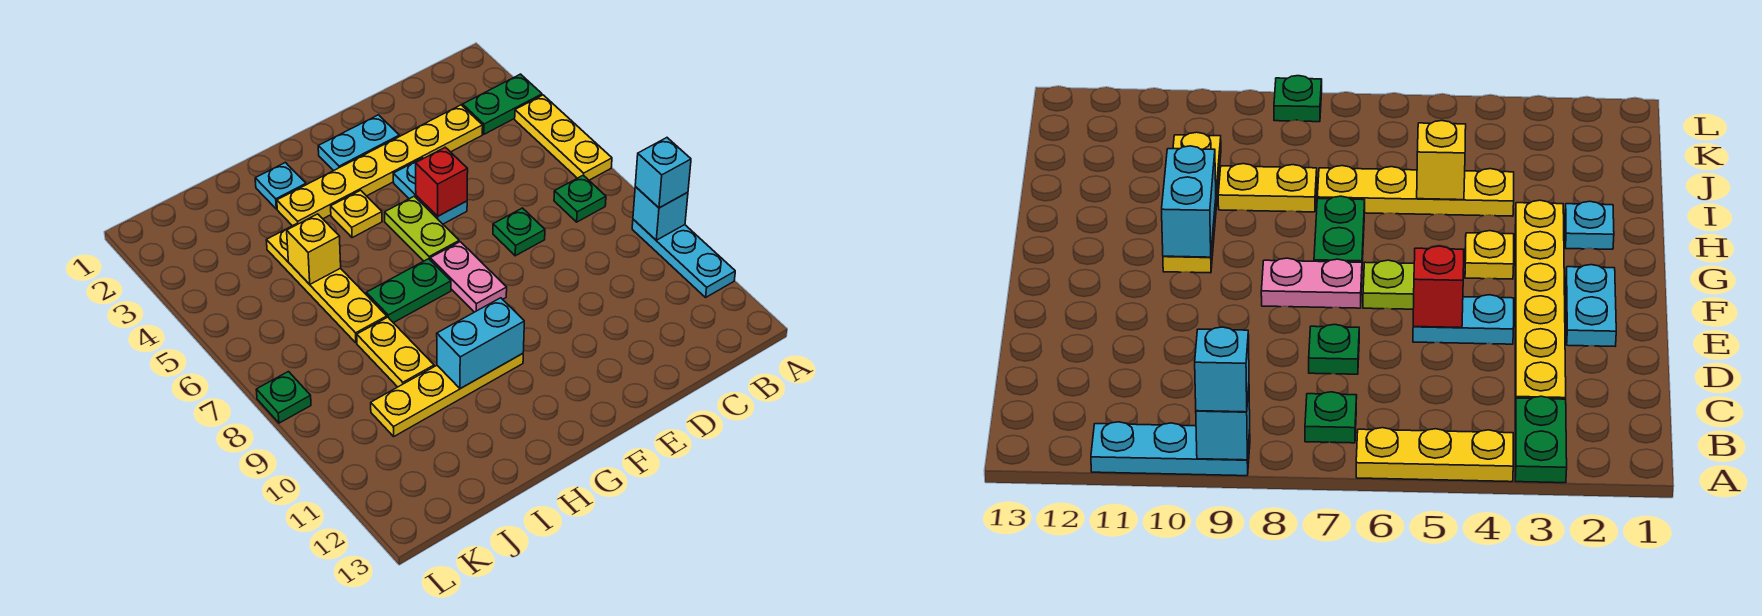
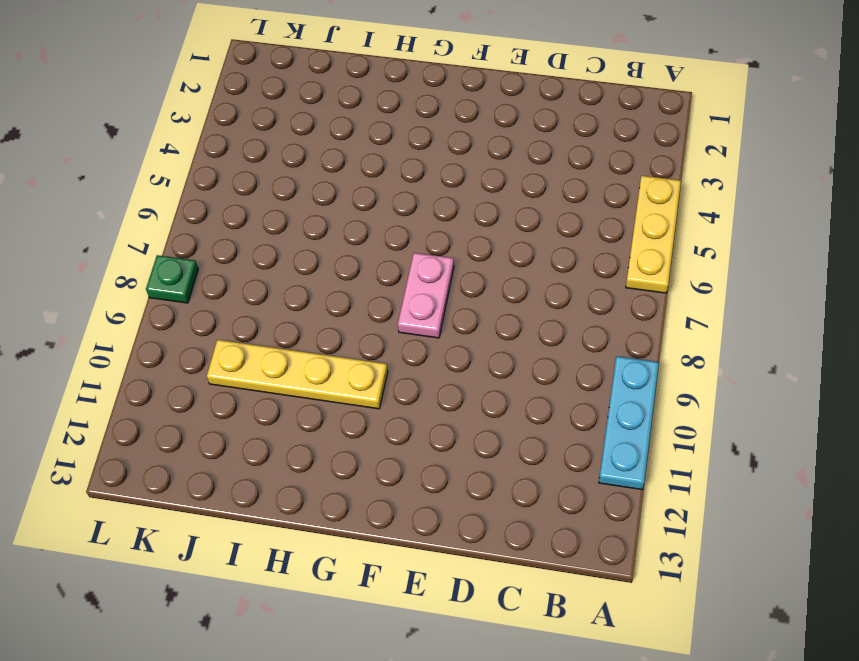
none -> green 1x2 plate [463,74,542,134]
none -> green 1x1 plate [554,175,606,222]
none -> yellow 1x6 plate [277,105,483,226]

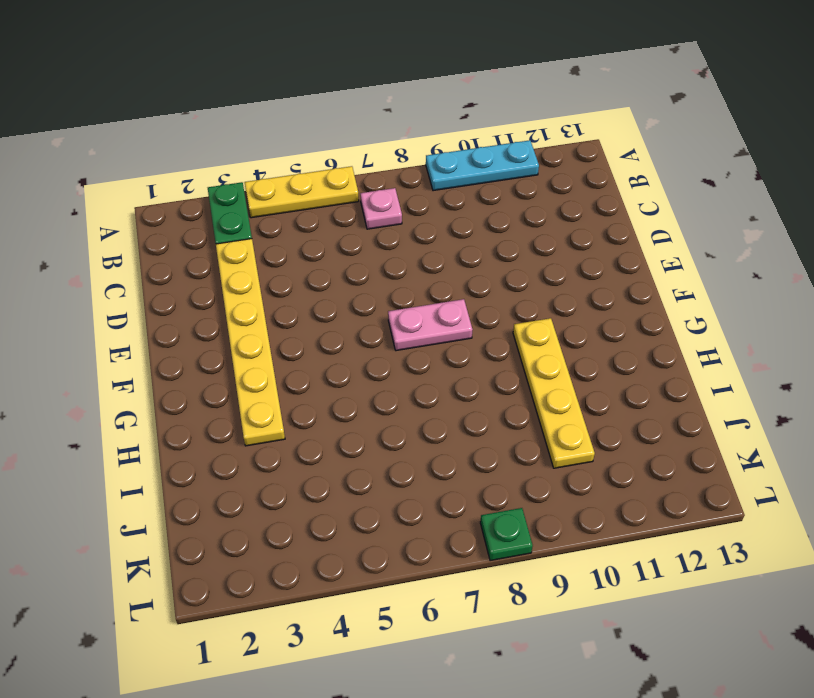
pink 1x1 plate [360,188,402,229] -> green 1x1 plate [554,175,606,222]
none -> green 1x1 plate [493,208,545,256]
none -> cyan 1x2 plate [318,115,399,171]
none -> cyan 1x2 plate [393,158,467,224]

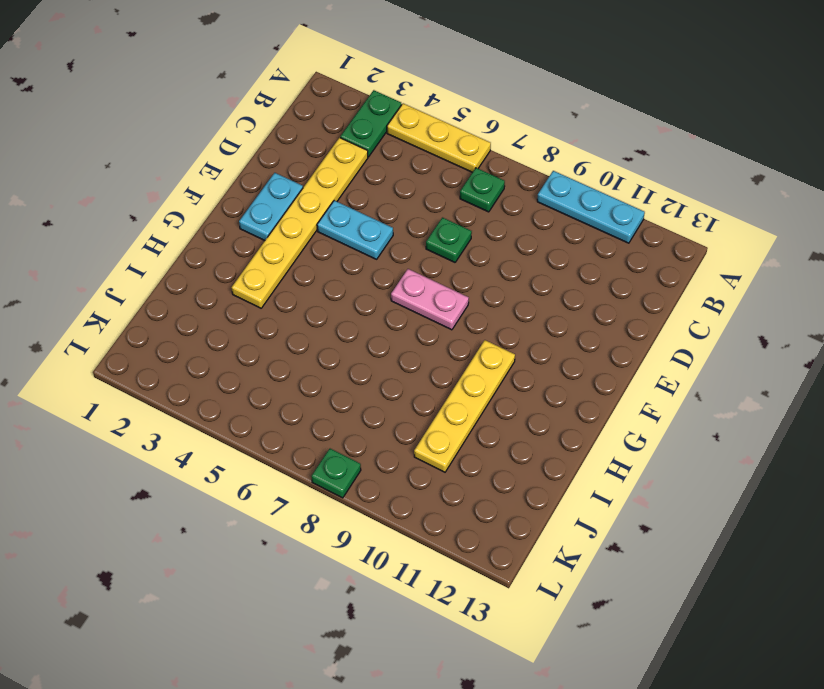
none -> lime 1x2 plate [385,196,459,261]
none -> yellow 1x1 plate [331,190,382,238]
none -> green 1x2 plate [366,259,451,323]

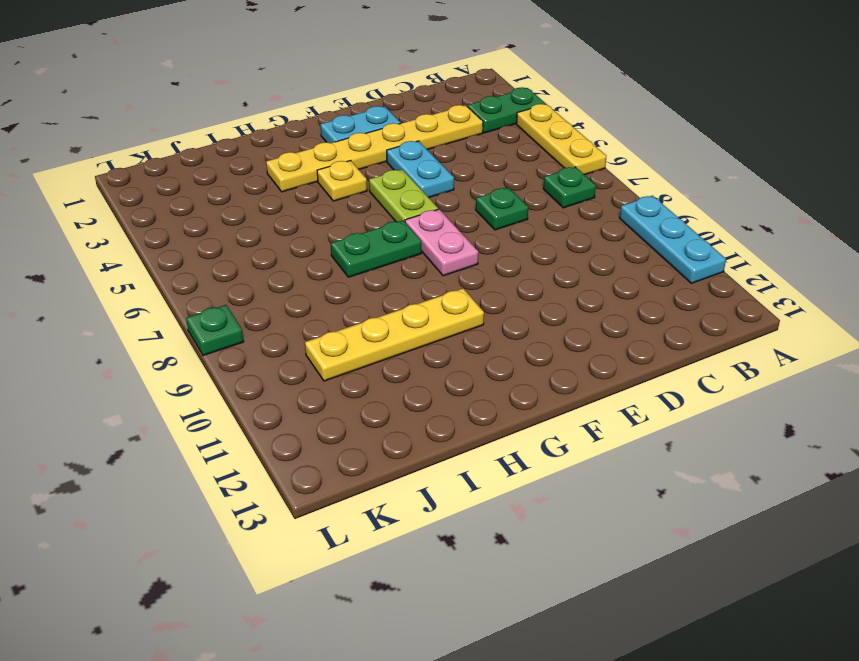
none -> cyan 1x1 plate [255,162,306,209]
none -> yellow 1x4 plate [266,224,387,343]
none -> yellow 1x2 plate [357,317,434,387]

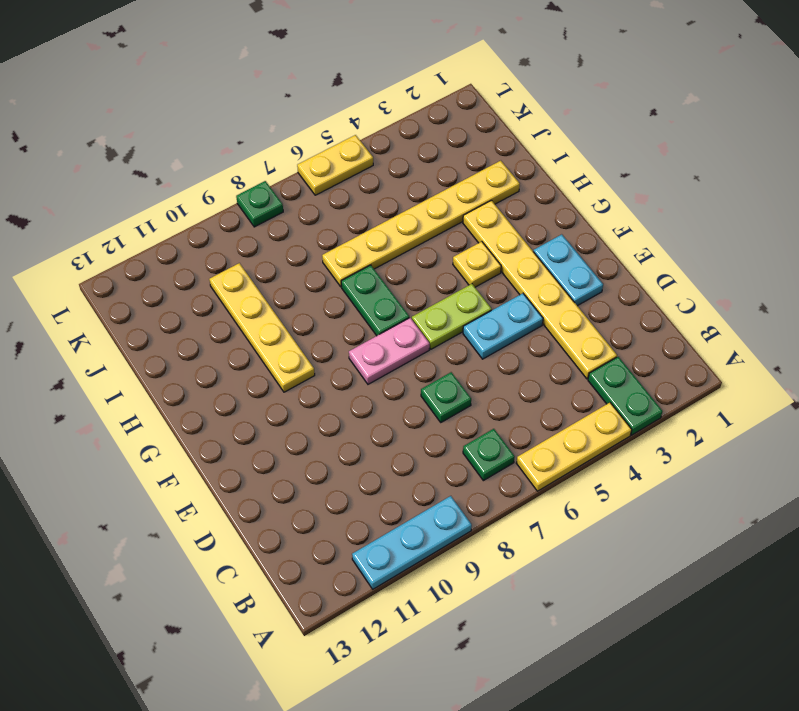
yellow 1x6 plate [322,161,520,287] -> yellow 1x4 plate [266,224,387,343]
yellow 1x2 plate [297,135,373,195] -> yellow 1x2 plate moved to [357,317,434,387]
none -> cyan 1x1 plate [255,162,306,209]
none -> cyan 1x1 brick [633,187,688,240]
none -> red 1x1 brick [416,147,468,216]

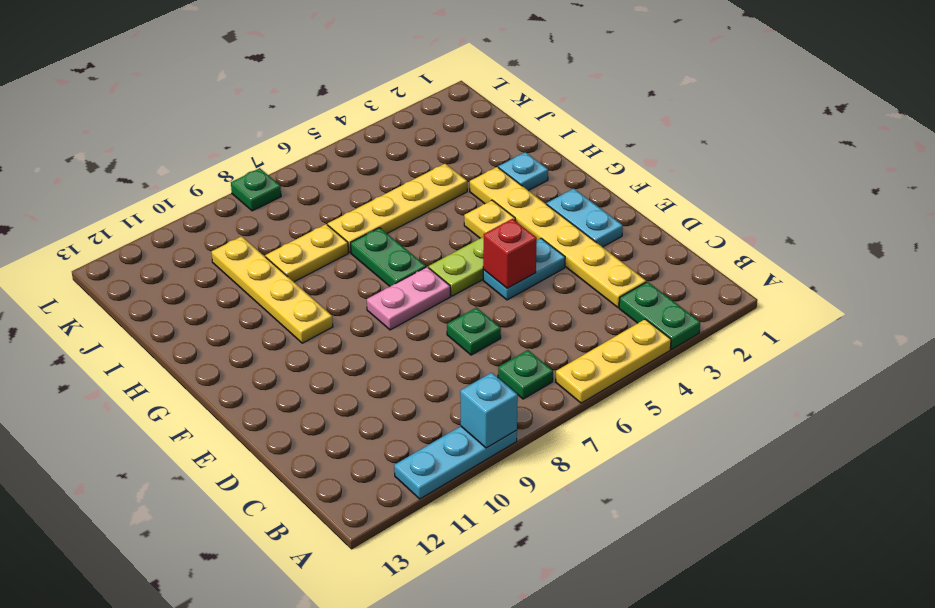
none -> cyan 1x2 brick [437,298,524,389]
none -> yellow 1x1 brick [287,214,341,284]
none -> cyan 1x1 brick [635,138,691,208]

